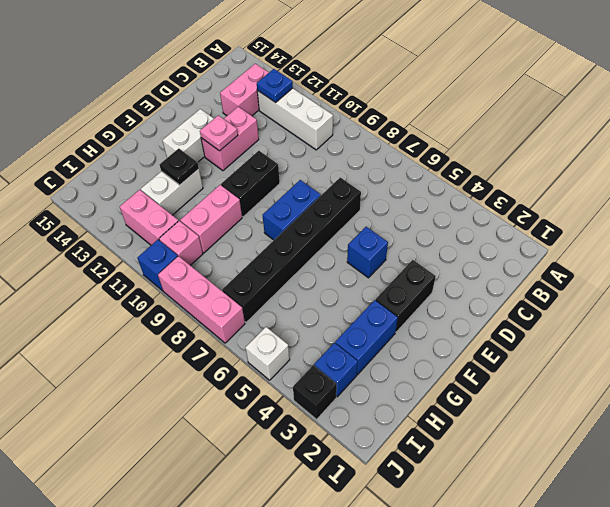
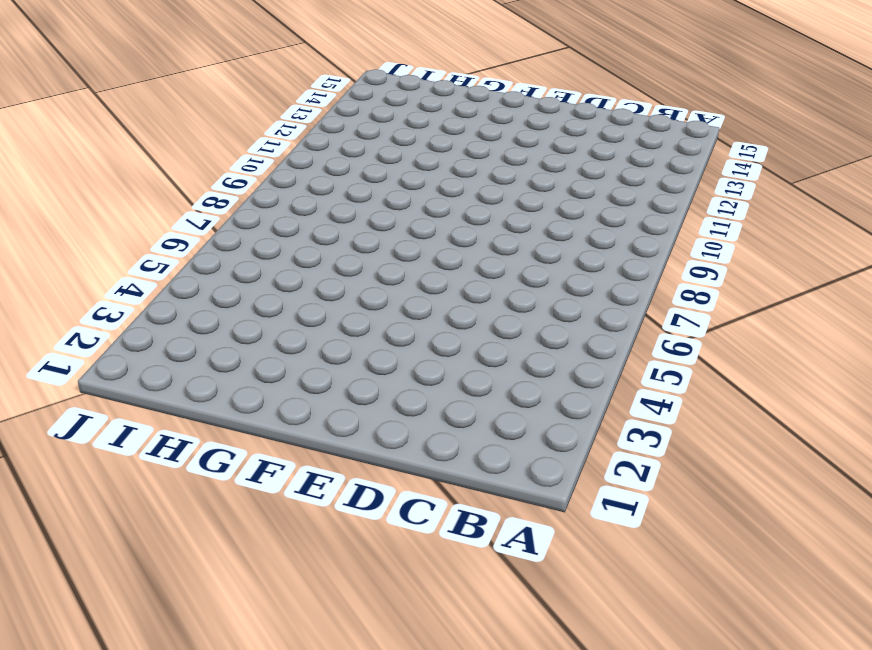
none -> white 1x3 brick [257,88,333,150]
none -> pink 1x2 brick [220,64,269,116]
none -> black 1x6 brick [222,177,361,322]

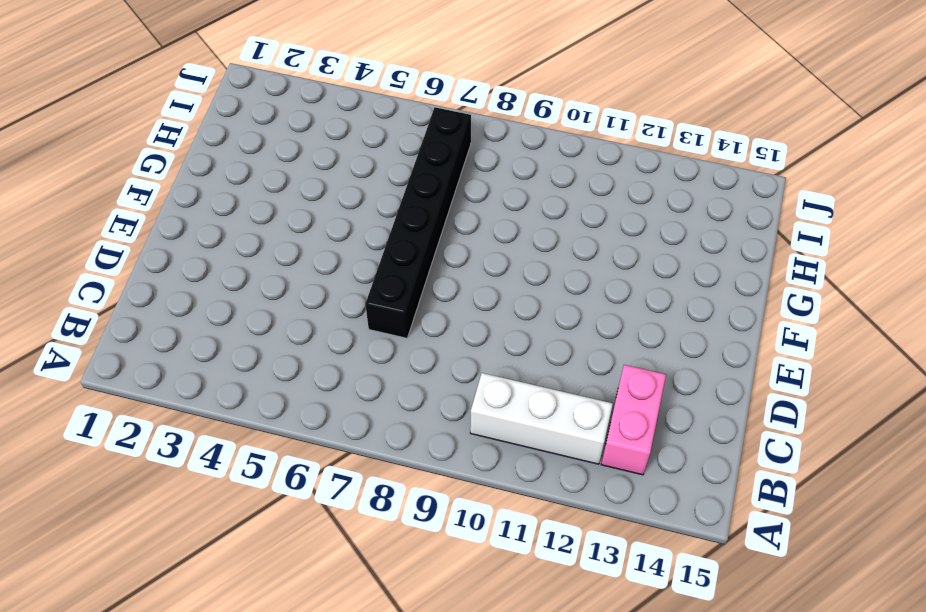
none -> pink 1x2 brick [201,107,259,171]
none -> black 1x2 brick [375,260,436,332]
none -> blue 1x1 brick [347,227,388,278]

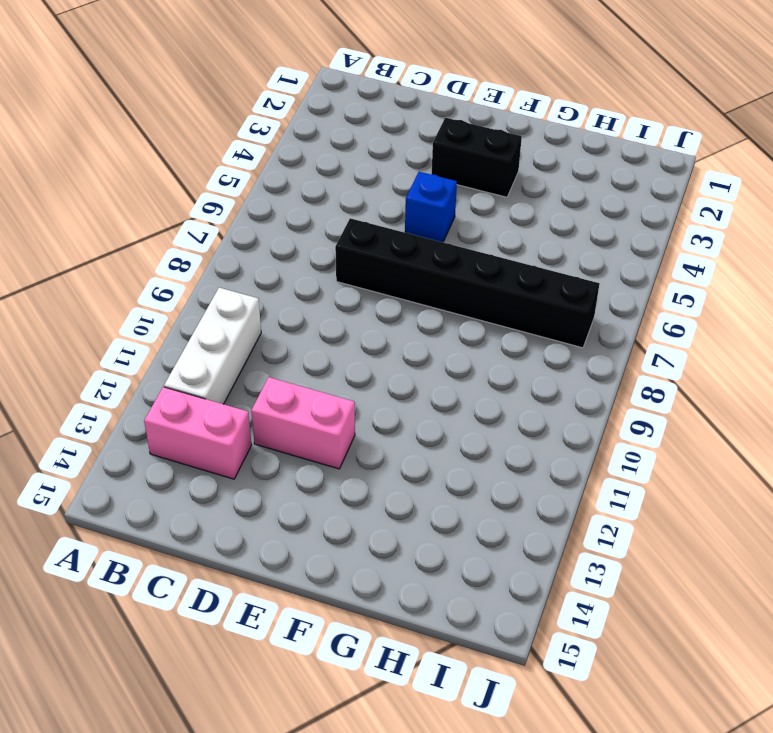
none -> blue 1x2 brick [263,180,321,240]
none -> black 1x2 brick [221,151,280,217]
none -> white 1x2 brick [162,109,214,162]

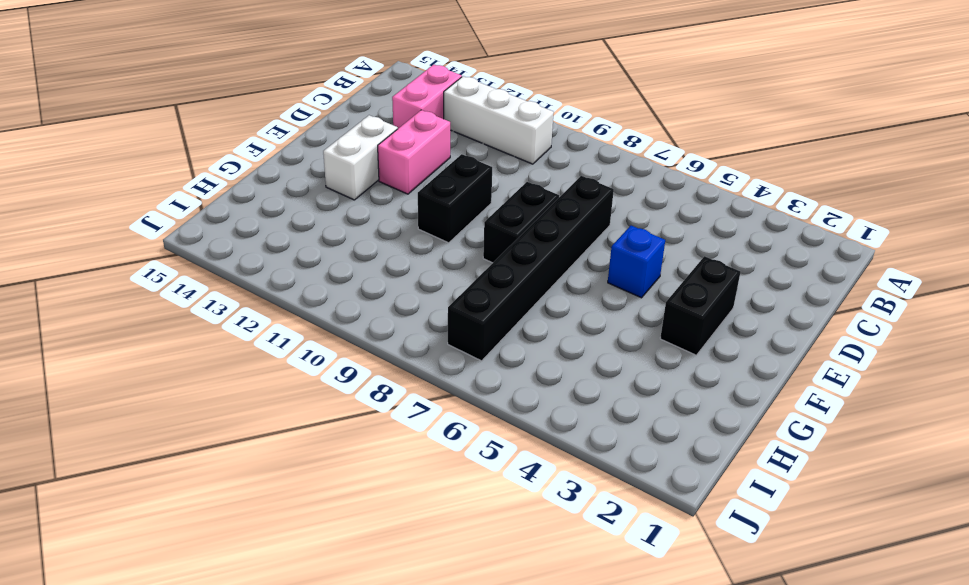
black 1x2 brick [483,182,559,263] -> blue 1x2 brick [263,180,321,240]
none -> blue 1x2 brick [335,300,398,375]
none -> pink 1x2 brick [180,185,242,253]
none -> white 1x2 brick [141,169,203,215]

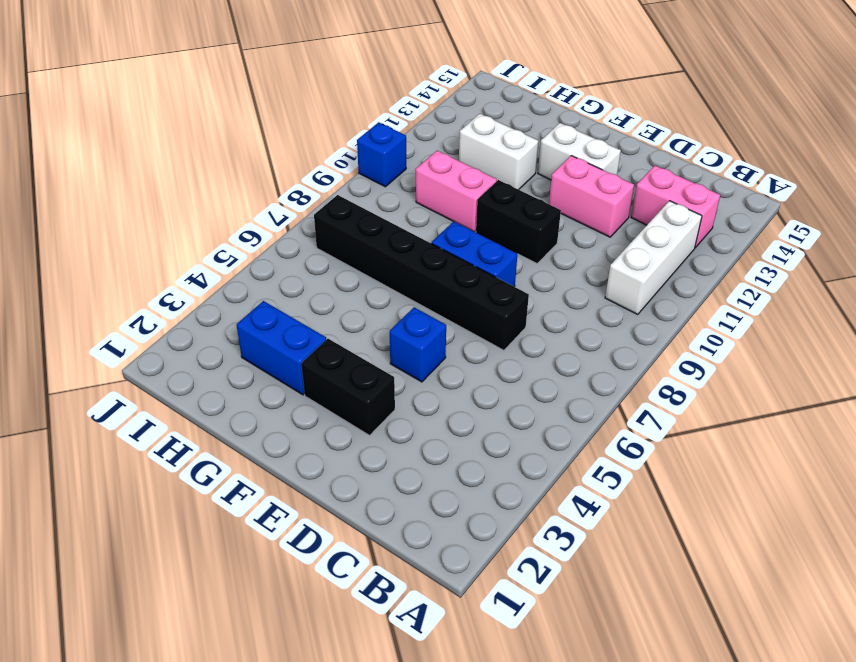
none -> blue 1x1 brick [314,343,358,397]
none -> pink 1x1 brick [159,221,203,265]
none -> pink 1x2 brick [119,190,178,245]

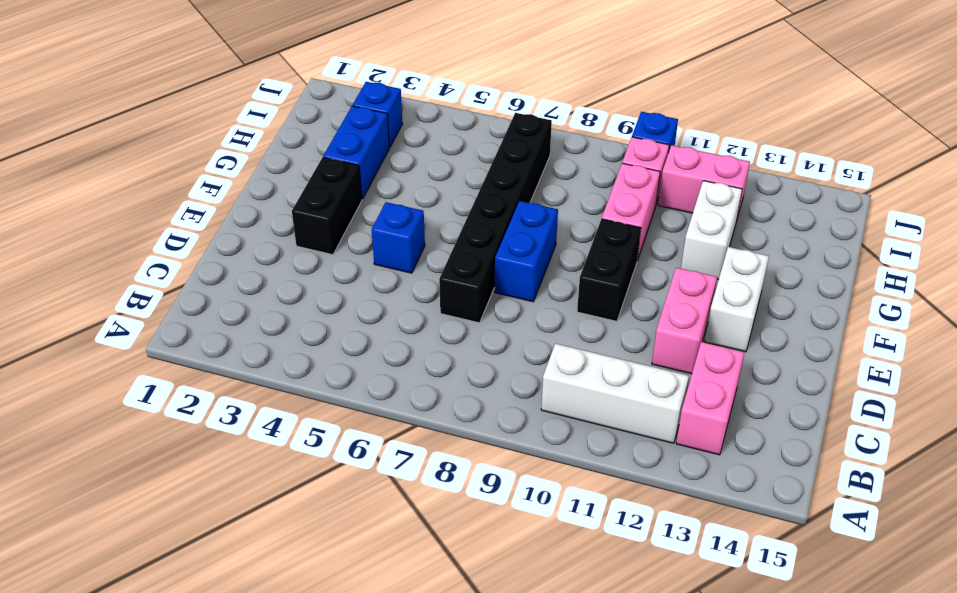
none -> black 1x1 brick [293,365,337,419]
none -> white 1x1 brick [245,327,290,380]
none -> pink 1x3 brick [158,256,245,343]

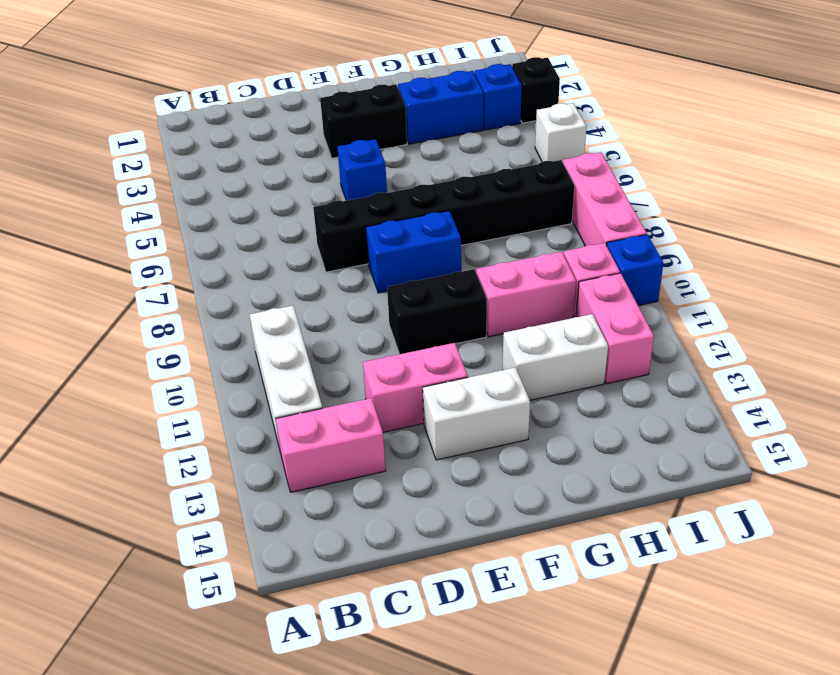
none -> blue 1x1 plate [257,69,293,102]
none -> pink 1x1 plate [200,115,238,151]
none -> black 1x1 plate [159,148,199,185]

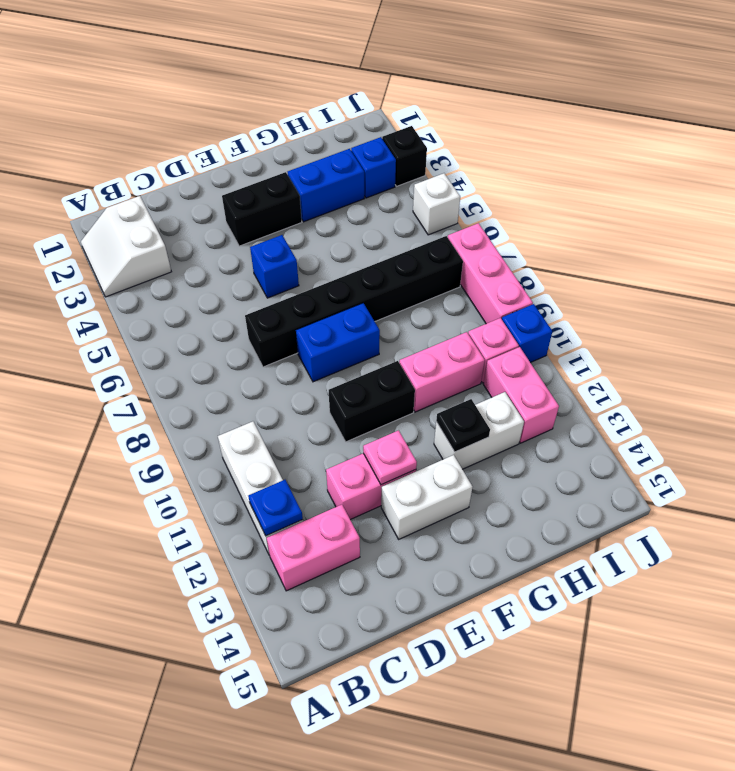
white 2x2 slope [81,196,171,297] -> none

